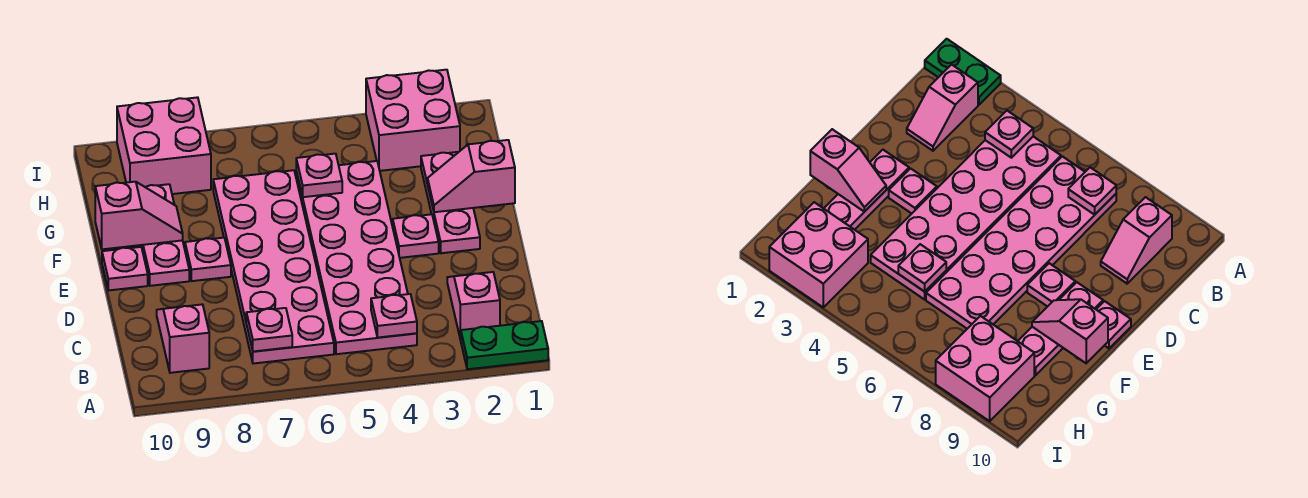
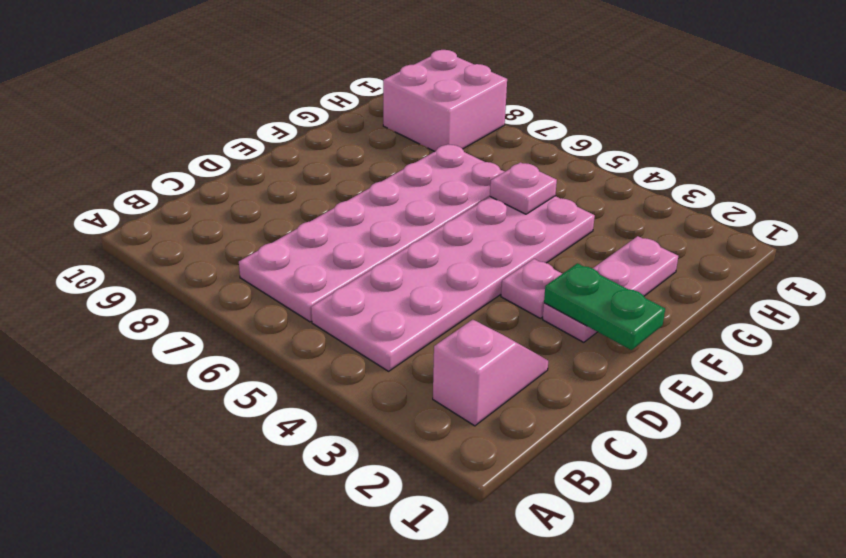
green 1x2 plate [544,263,665,350] -> green 1x2 plate moved to [461,321,548,369]
none -> pink 1x2 slope [157,304,209,373]
none -> pink 1x1 plate [185,238,231,281]
none -> pink 1x3 plate [141,184,189,286]

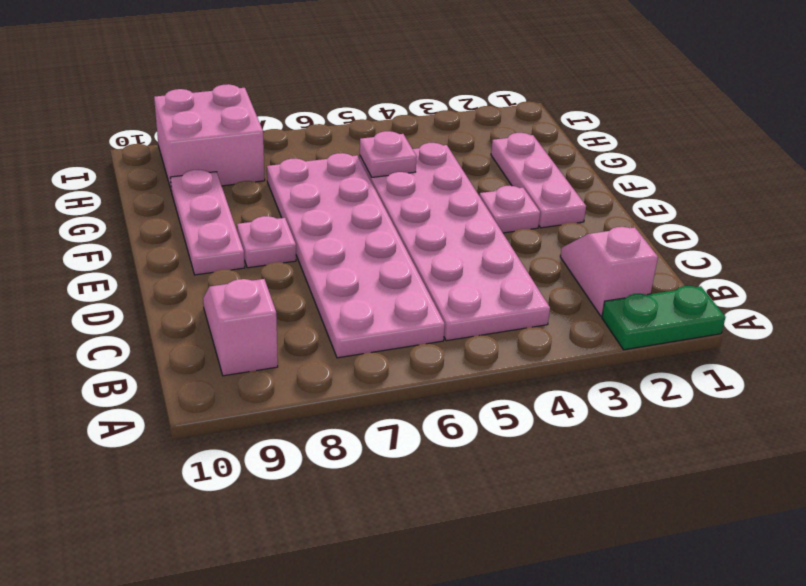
none -> pink 1x1 plate [102,247,148,290]
none -> pink 2x2 brick [366,70,460,171]
none -> pink 1x1 plate [371,294,417,337]

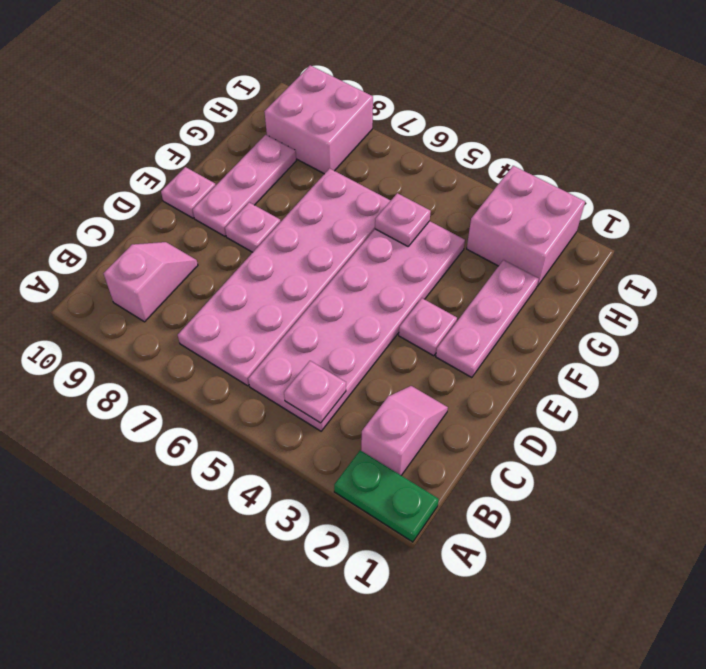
none -> pink 1x1 plate [246,308,292,351]
none -> pink 1x2 slope [428,140,515,212]
none -> pink 1x2 slope [95,182,183,249]

